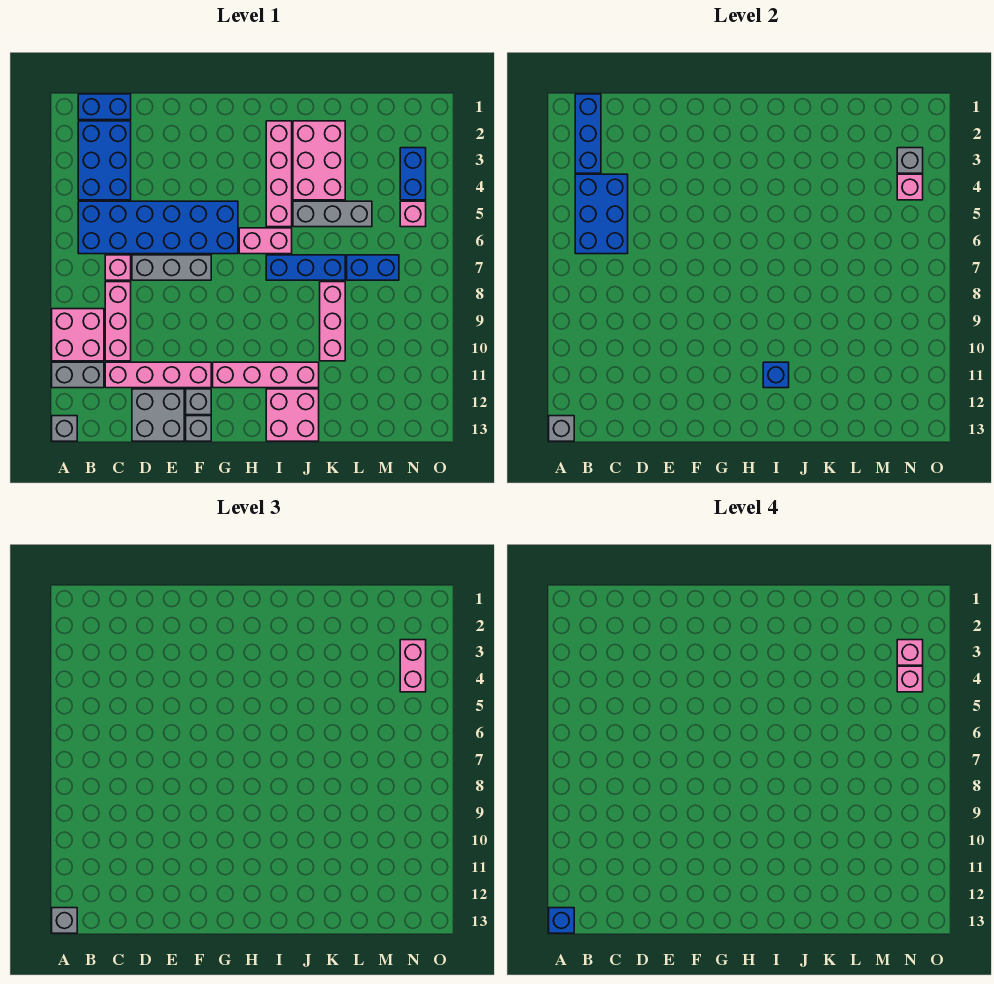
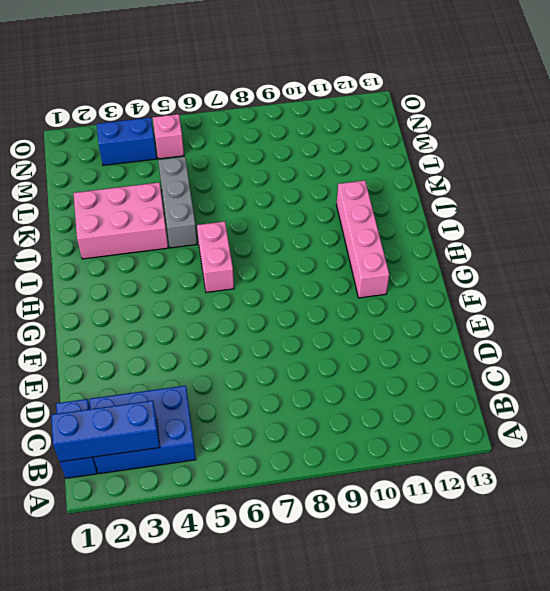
none -> pink 2x2 brick [52,309,104,361]
none -> grey 1x2 brick [52,362,104,388]
none -> grey 1x1 brick [52,416,77,441]
none -> blue 2x6 brick [78,201,238,254]

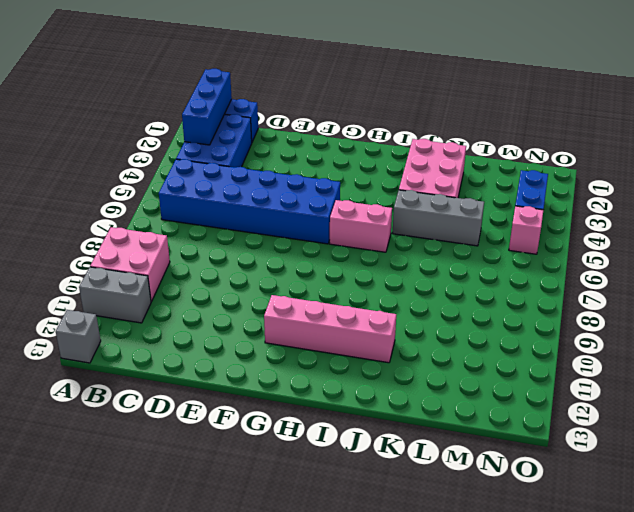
none -> pink 1x1 brick [105,255,131,280]
none -> pink 1x3 brick [105,282,131,361]
none -> pink 1x4 brick [105,362,211,388]
none -> grey 1x3 brick [132,255,211,280]

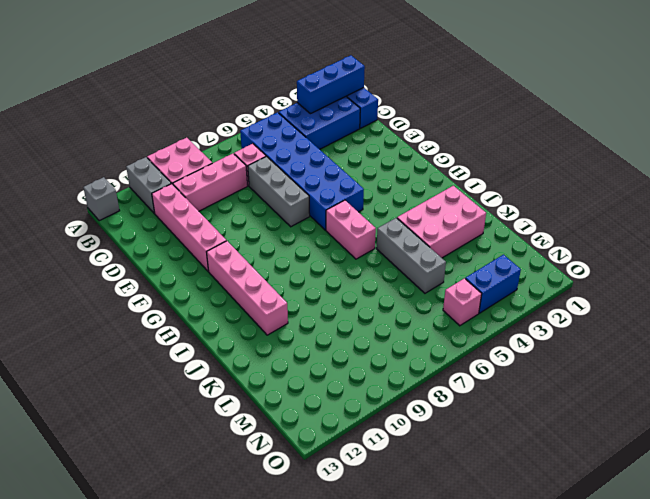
none -> grey 2x2 brick [132,389,184,441]
none -> grey 1x1 brick [186,389,211,415]
none -> grey 1x1 brick [186,416,211,441]
none -> pink 1x4 brick [266,121,292,227]

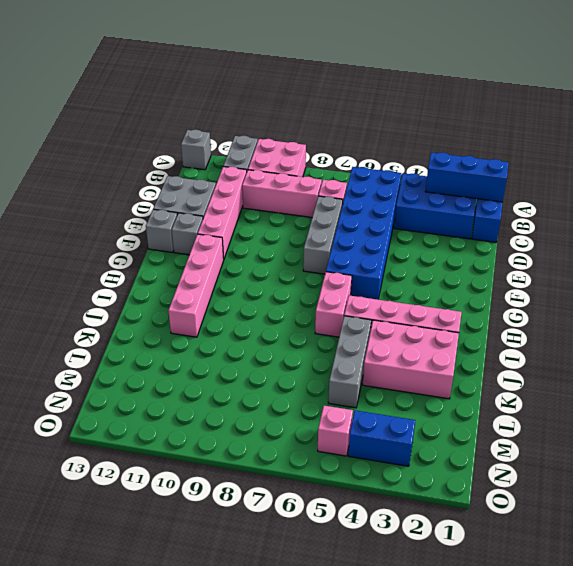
none -> blue 1x3 brick [266,255,345,280]
none -> pink 2x2 brick [266,389,319,441]
none -> pink 1x3 brick [320,282,345,361]
none -> blue 1x2 brick [347,255,399,280]

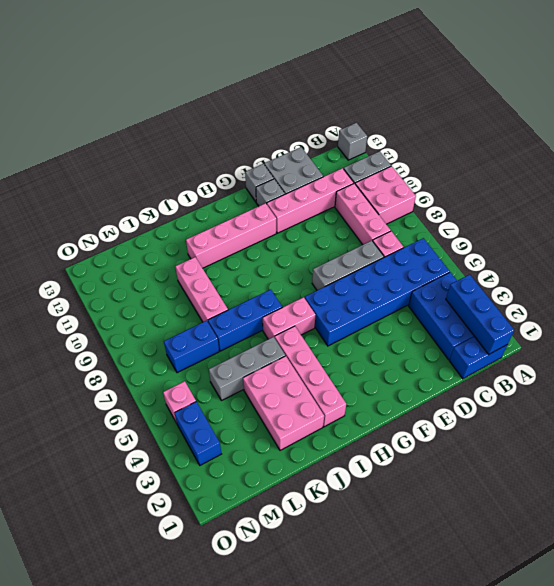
none -> pink 2x2 brick [266,389,319,441]
none -> grey 1x1 brick [549,416,574,441]
none -> blue 2x3 brick [575,174,628,254]
none -> blue 1x1 brick [763,362,789,388]

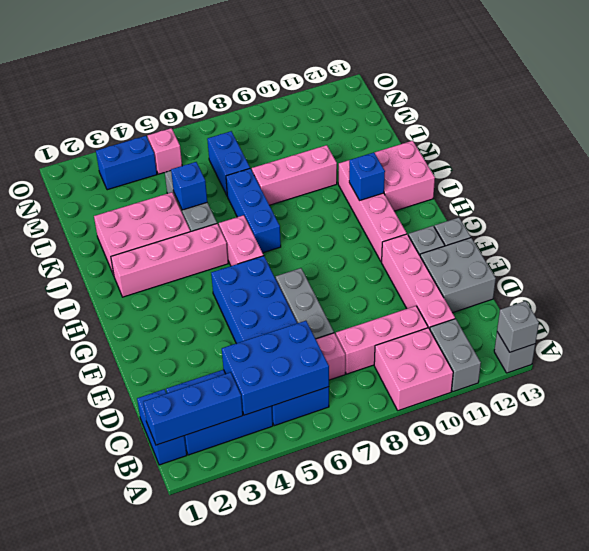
blue 1x1 brick [171,162,207,210] -> blue 1x1 brick moved to [549,908,574,933]
none -> grey 1x1 brick [897,148,923,173]
none -> pink 1x1 brick [897,174,923,200]
none -> grey 1x1 brick [52,908,77,933]
none -> pink 1x2 brick [400,640,426,692]

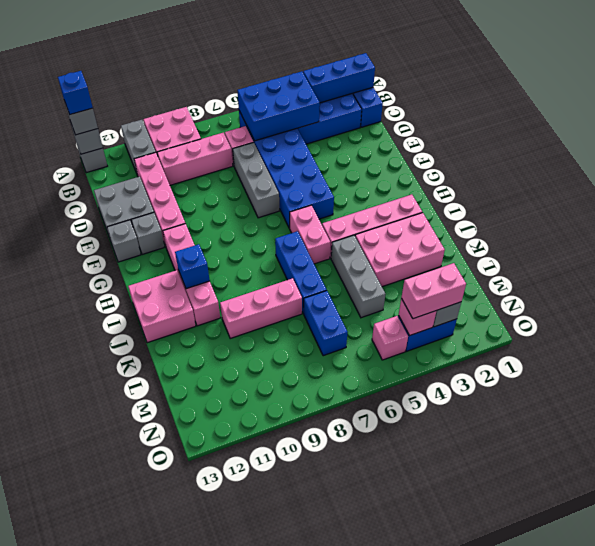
none -> pink 1x1 brick [897,640,923,665]
none -> pink 1x1 brick [897,666,923,692]

